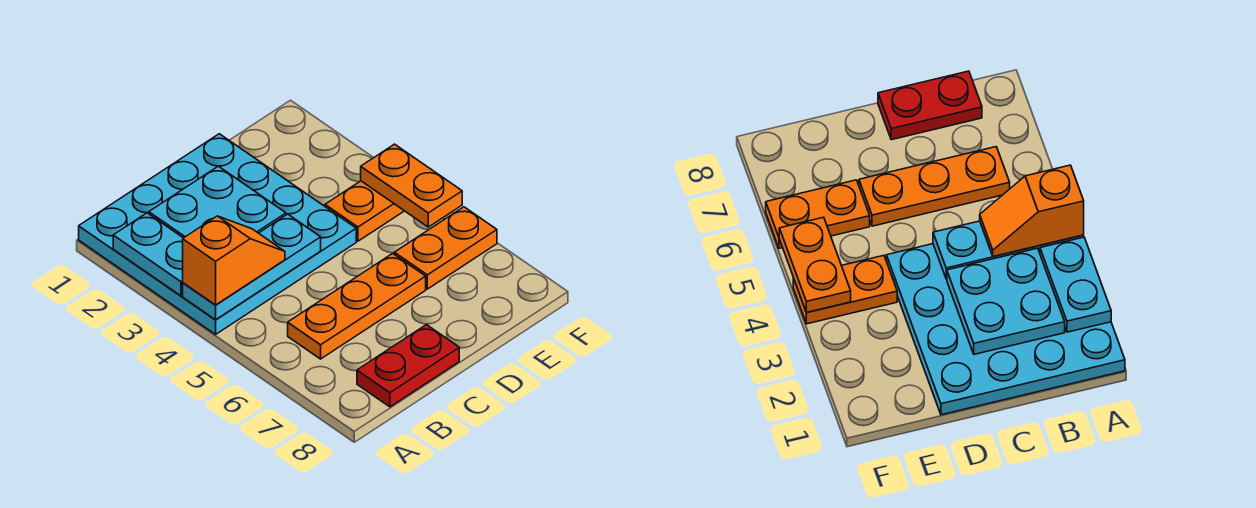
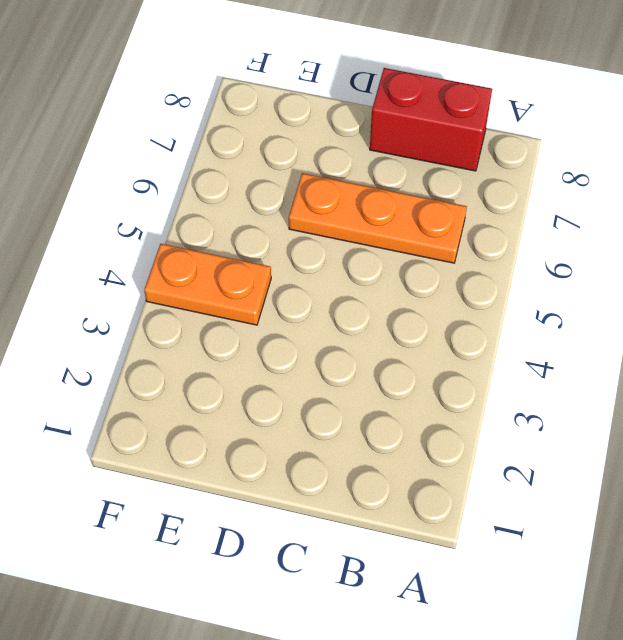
red 1x2 brick [370,68,492,171] -> red 1x2 plate [357,325,459,407]
none -> cyan 4x4 plate [79,134,356,334]
none -> orange 1x2 plate [394,207,497,289]

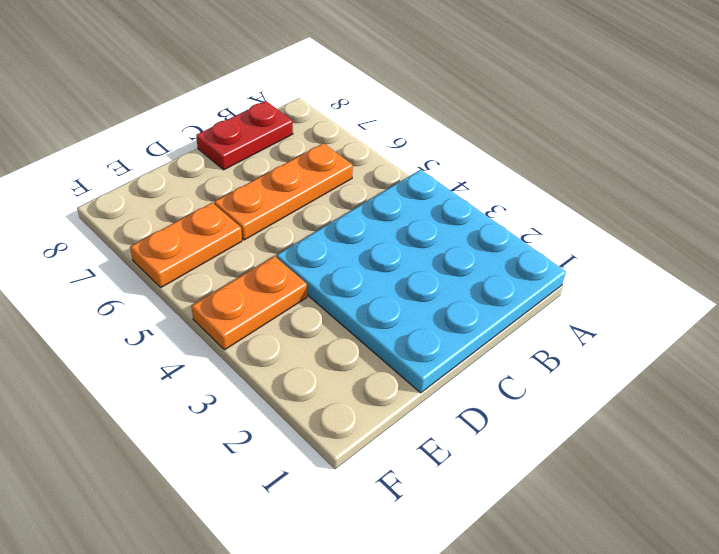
none -> cyan 1x2 plate [113,213,183,296]
none -> cyan 1x3 plate [183,214,321,320]

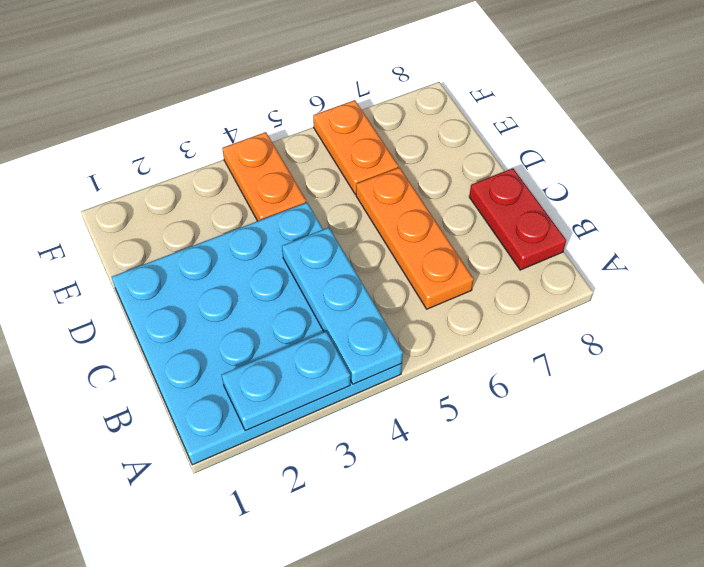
none -> cyan 2x2 plate [149,166,286,238]
none -> orange 1x2 plate [361,144,462,227]

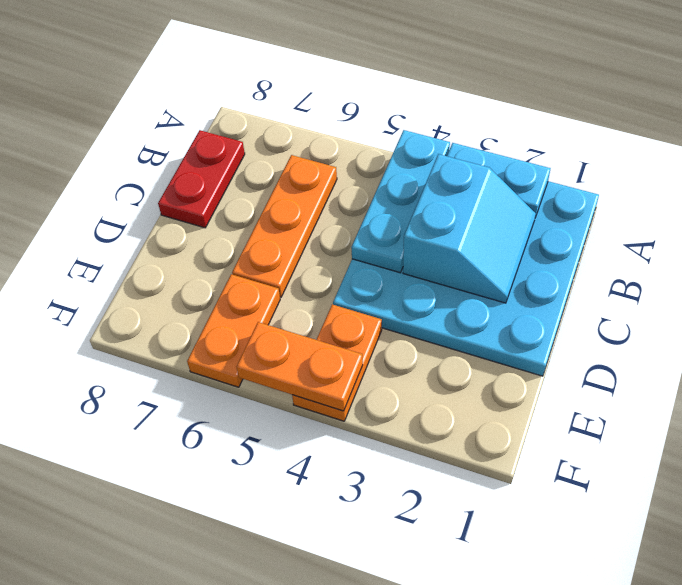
cyan 2x2 slope [403,154,536,303] -> cyan 2x2 plate [149,166,286,238]
none -> orange 1x2 slope [183,216,285,305]

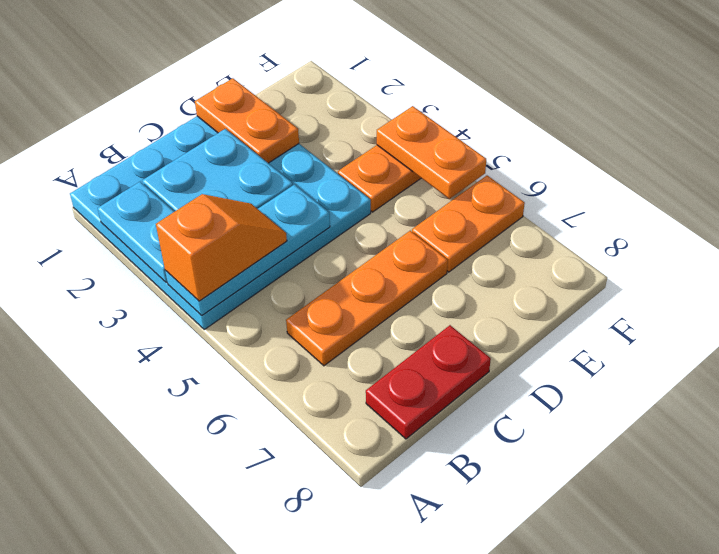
orange 1x2 plate [195,78,299,163] -> none

